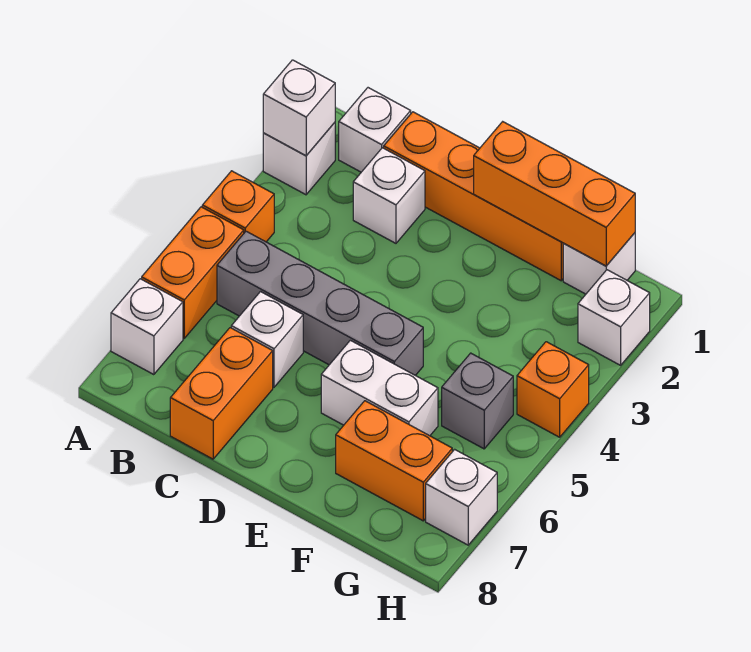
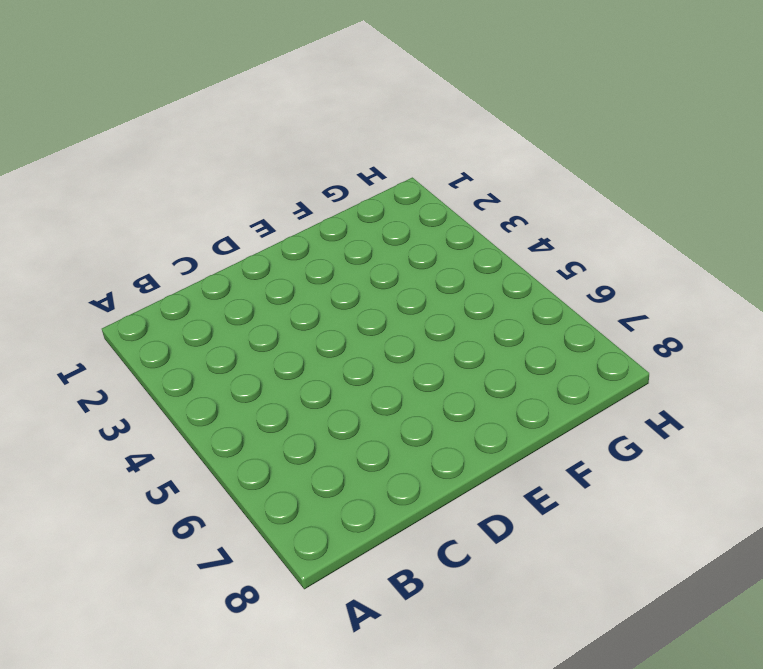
none -> white 1x1 brick [263,123,335,195]
none -> orange 1x1 brick [202,171,274,242]
none -> orange 1x2 brick [142,207,244,338]

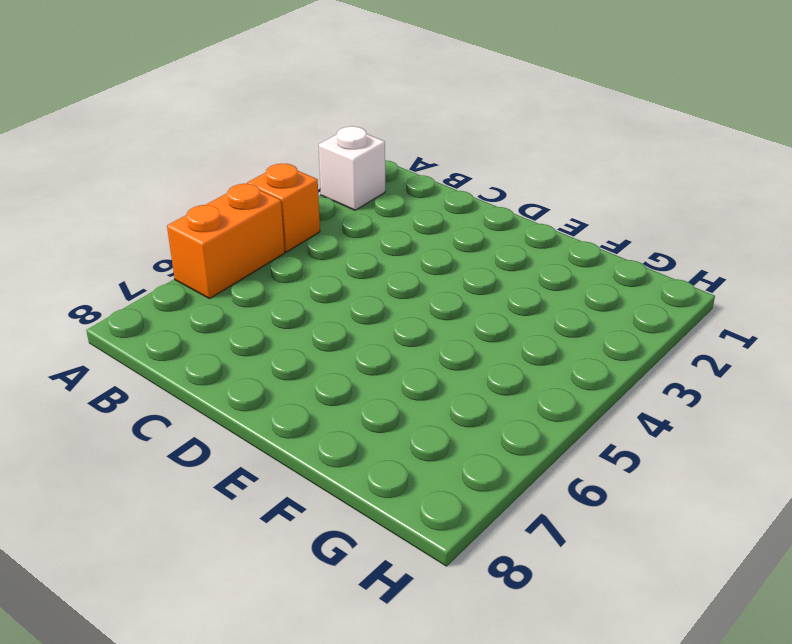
none -> white 1x1 brick [111,279,183,375]
none -> white 1x1 brick [339,88,411,172]
none -> grey 1x4 brick [217,231,423,375]

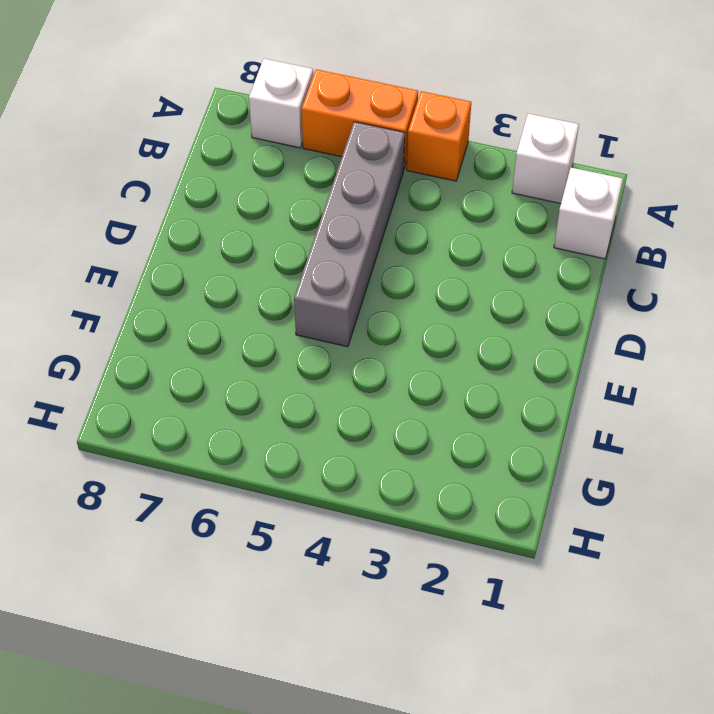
none -> orange 1x4 brick [384,112,564,281]
none -> white 1x1 brick [353,148,425,243]
none -> white 1x1 brick [231,292,303,387]

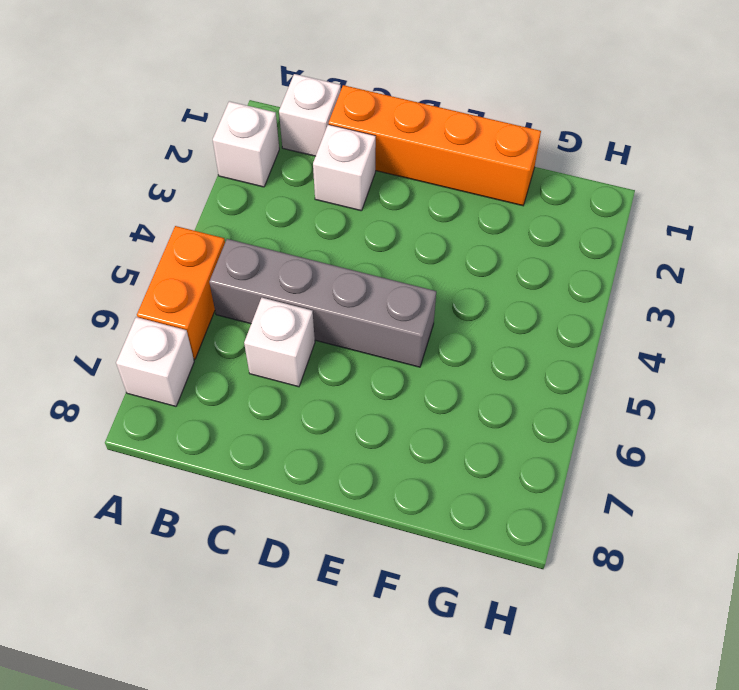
none -> orange 1x1 brick [202,171,274,242]
none -> orange 1x2 brick [170,328,273,459]
none -> white 1x2 brick [321,340,438,436]

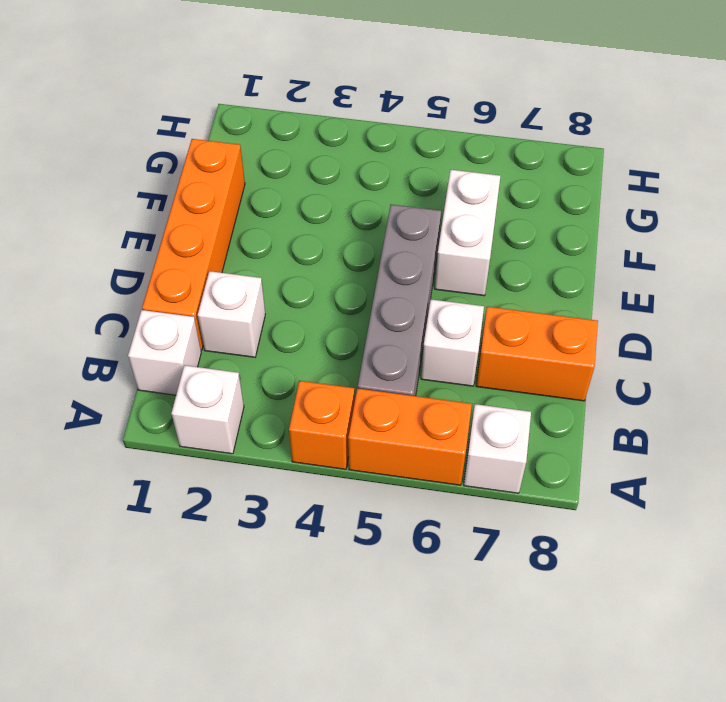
none -> orange 1x2 brick [336,401,452,521]
none -> white 1x1 brick [563,233,635,294]
none -> grey 1x1 brick [442,353,513,449]

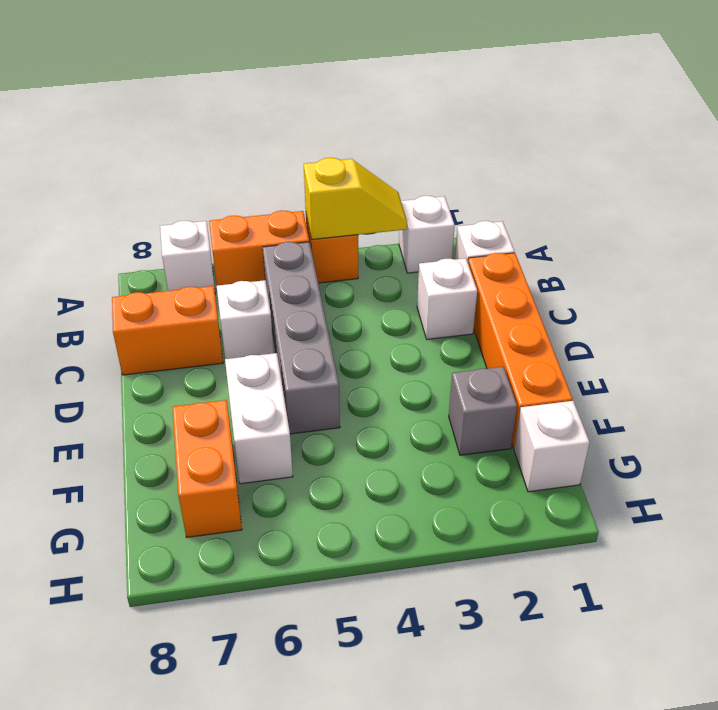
yellow 1x2 slope [304,158,407,240] -> none
grey 1x1 brick [449,367,517,455] -> grey 1x1 brick moved to [442,353,513,449]
none -> white 1x1 brick [578,270,650,365]
none -> orange 1x1 brick [517,342,589,437]
none -> white 1x1 brick [426,449,497,545]

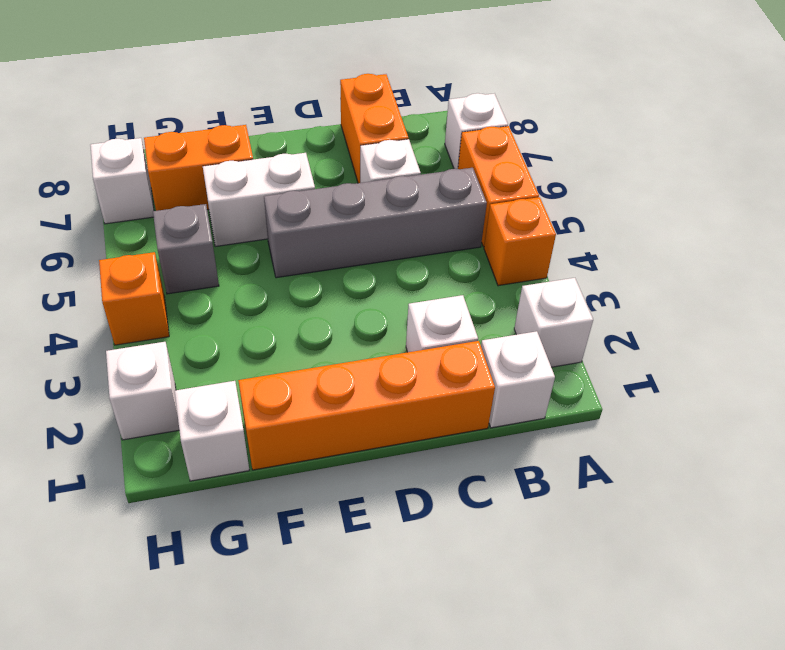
none -> white 1x1 brick [263,60,335,156]
none -> orange 1x3 brick [474,122,635,266]

